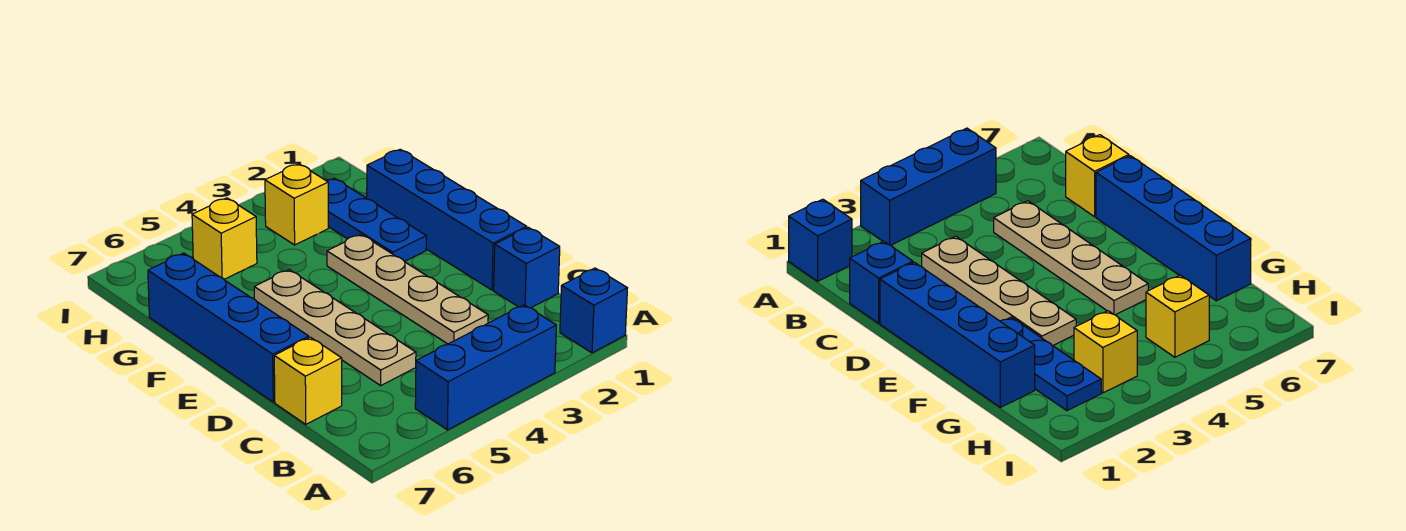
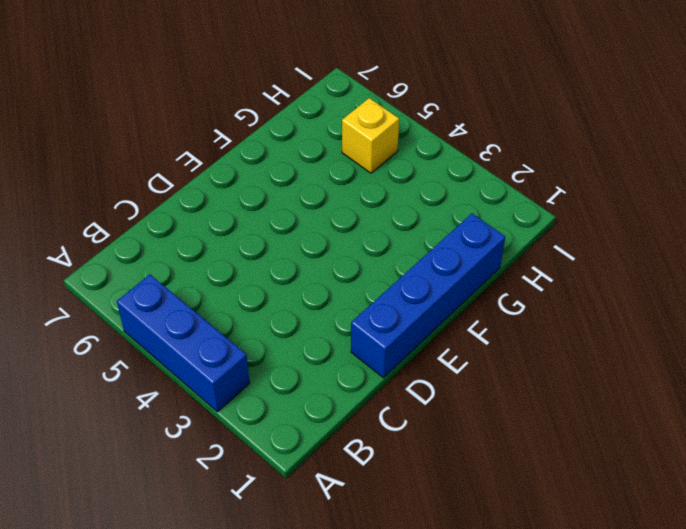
none -> blue 1x1 brick [560,268,627,353]
none -> blue 1x1 brick [494,227,560,308]

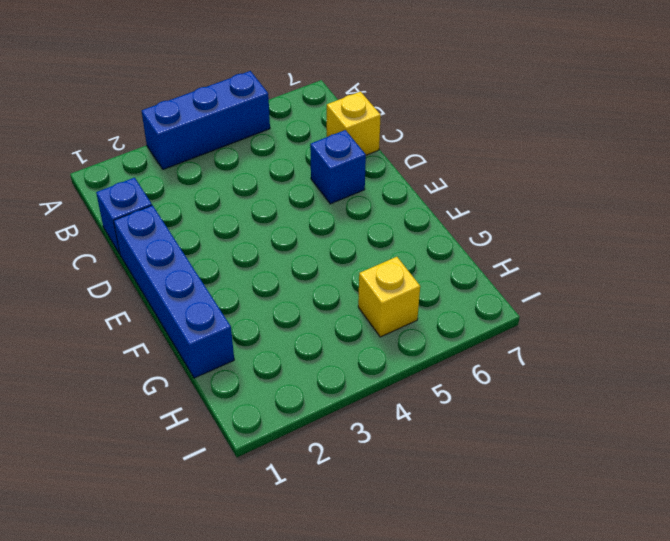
blue 1x1 brick [310,130,366,204] -> blue 1x1 brick moved to [560,268,627,353]
none -> tan 1x4 plate [327,234,488,344]
none -> tan 1x4 plate [254,270,416,385]

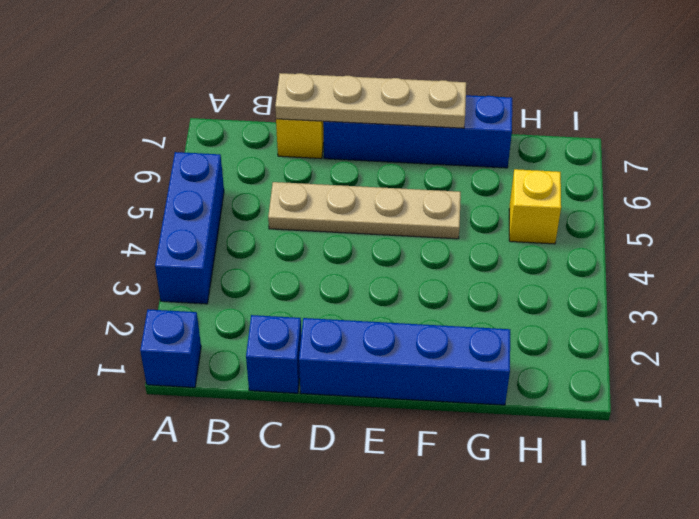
tan 1x4 plate [275,73,466,128] -> tan 1x4 plate moved to [327,234,488,344]
none -> blue 1x3 plate [326,178,426,262]
none -> yellow 1x1 brick [265,164,328,245]

